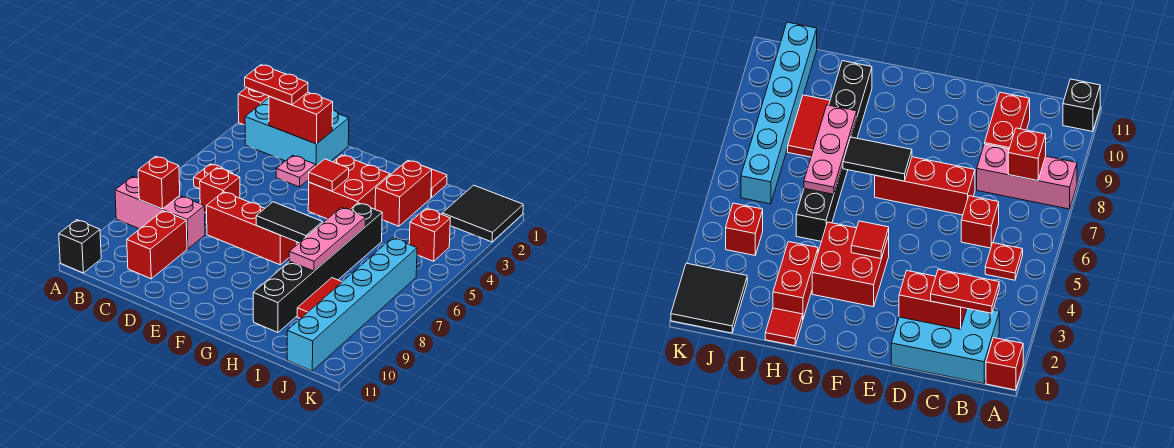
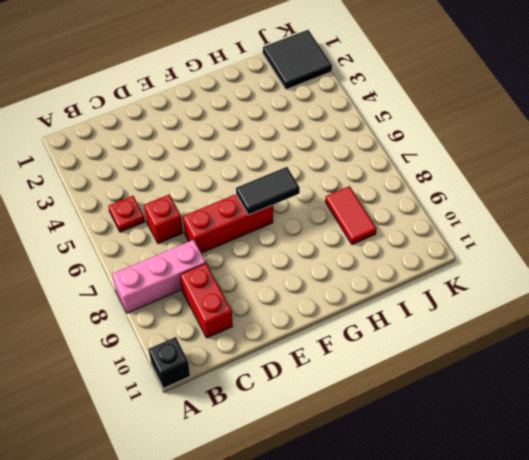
none -> red 1x1 brick [238,88,269,125]
none -> cyan 2x3 brick [245,98,349,166]
none -> pink 1x1 plate [276,156,316,187]

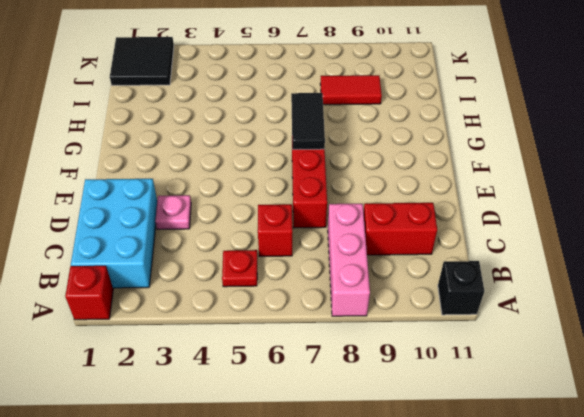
none -> red 2x2 brick [308,155,390,219]
none -> red 1x1 tile [431,169,447,198]
none -> red 1x2 brick [375,160,432,226]

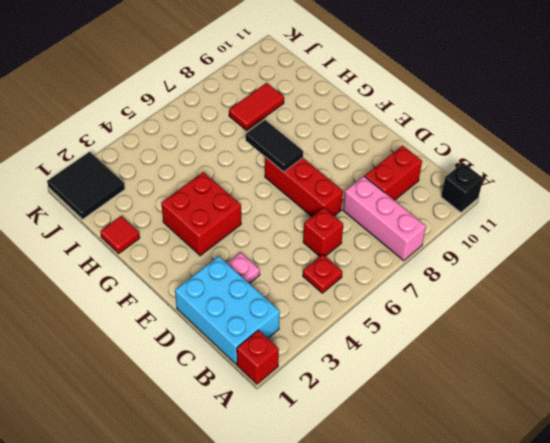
none -> red 1x2 brick [375,160,432,226]
none -> black 1x6 brick [253,203,382,332]
none -> red 1x1 brick [409,209,450,261]

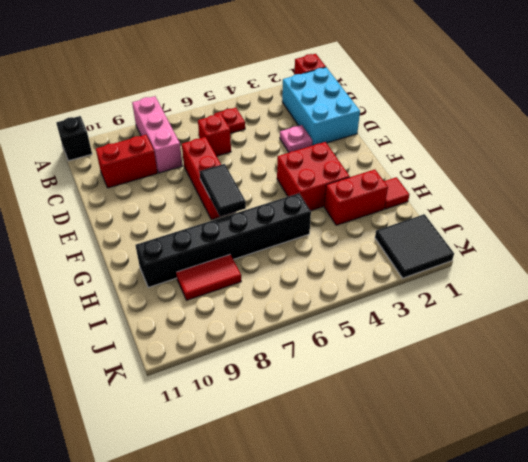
none -> red 1x1 brick [409,209,450,261]
none -> cyan 1x6 brick [287,238,417,371]
none -> red 1x1 brick [138,156,180,209]

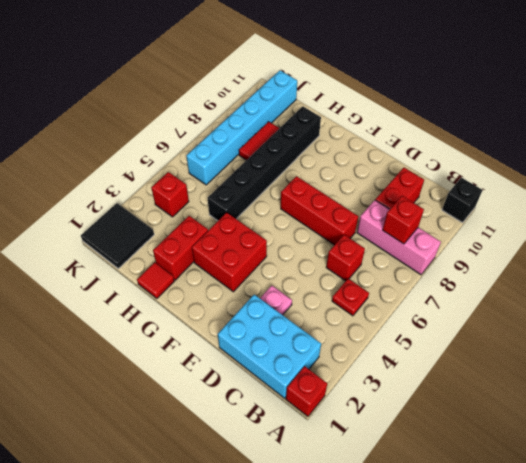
none -> red 1x2 brick [269,93,333,144]
none -> red 1x1 tile [309,159,349,191]
none -> black 1x2 tile [256,202,323,243]

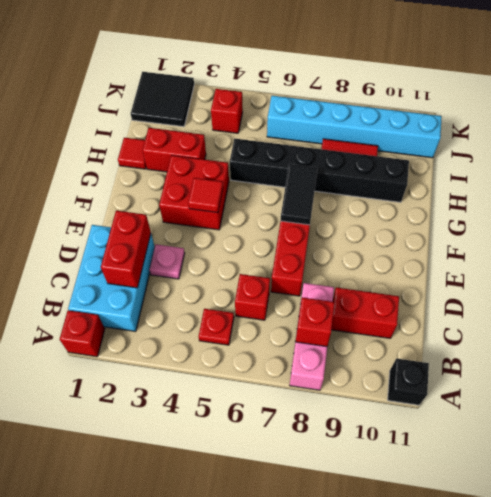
none -> pink 1x3 plate [289,207,365,271]
none -> red 1x2 plate [245,65,308,105]

